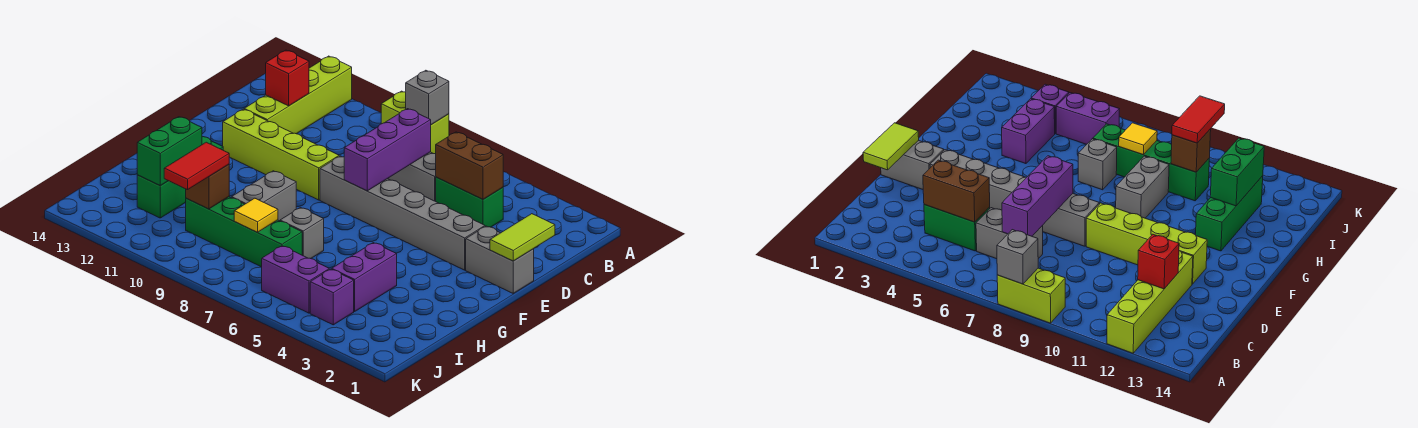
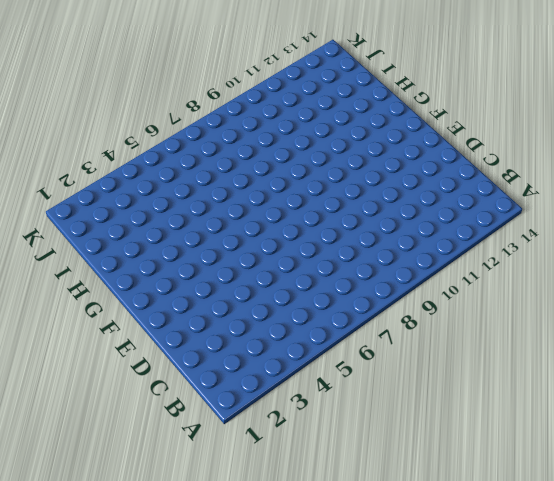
none -> lime 1x2 brick [381,91,449,154]
none -> lime 1x4 brick [244,56,352,134]
none -> green 1x2 brick [436,177,503,227]

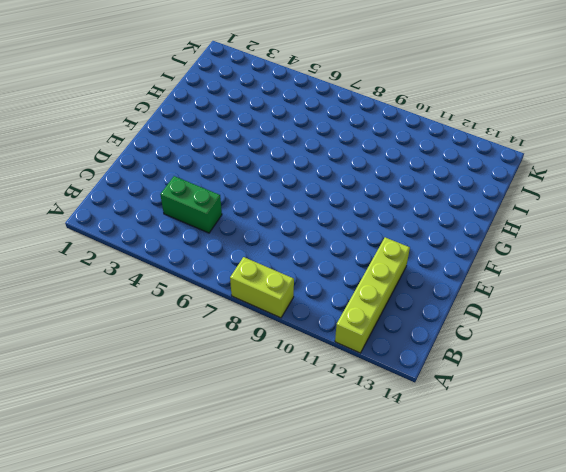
none -> grey 1x2 brick [388,152,436,201]
none -> grey 1x2 brick [466,226,534,293]
none -> grey 1x6 brick [320,156,485,270]

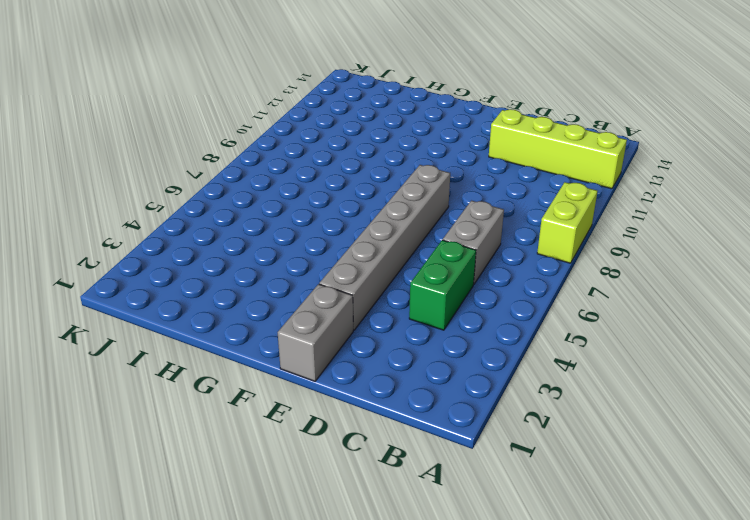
none -> lime 1x4 brick [223,109,339,200]
none -> grey 1x2 brick [232,171,296,221]
none -> green 1x3 brick [137,137,223,218]

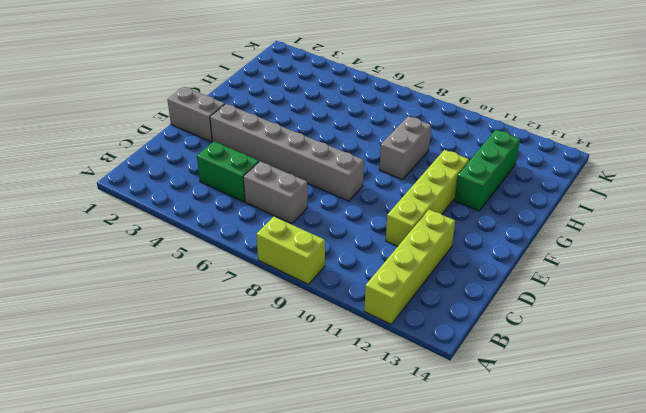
lime 1x4 brick [386,150,469,246] -> lime 1x4 brick turned to [223,109,339,200]
none -> purple 1x2 brick [332,243,397,311]
none -> grey 1x1 brick [280,208,324,259]
none -> green 1x4 brick [186,197,302,267]

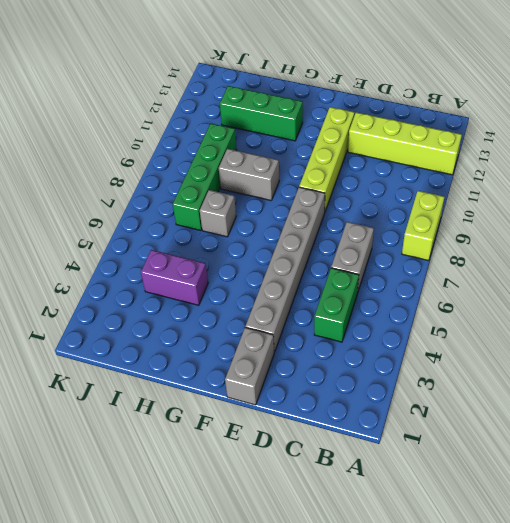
none -> purple 1x1 brick [310,269,354,325]
none -> purple 1x2 brick [262,246,329,313]
none -> grey 1x1 brick [406,70,449,125]

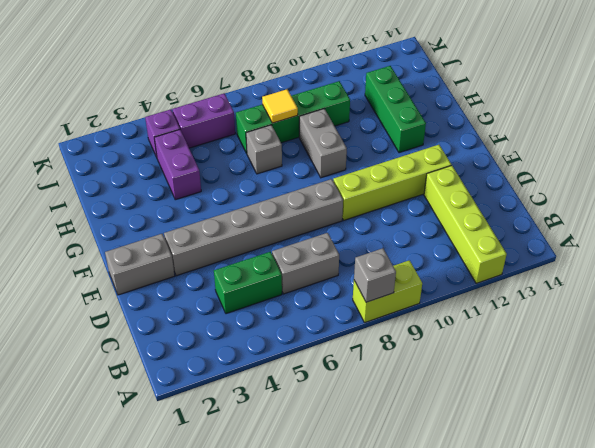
none -> brown 1x2 brick [436,132,503,199]
none -> purple 1x3 brick [344,109,431,191]
none -> red 1x1 brick [266,50,309,106]

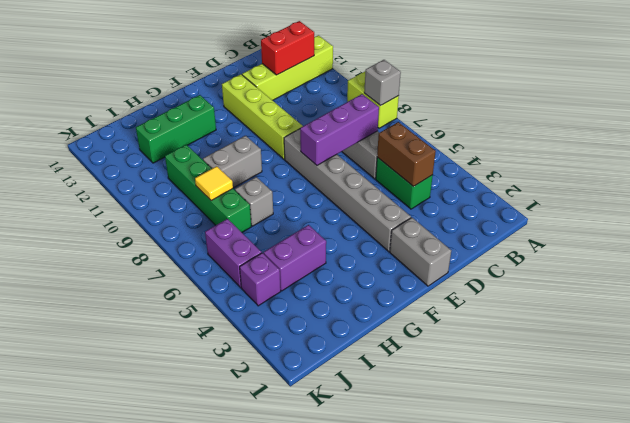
red 1x2 brick [261,21,314,75] -> red 1x1 brick [266,50,309,106]
none -> lime 1x2 tile [490,214,555,261]
none -> green 1x2 brick [137,117,202,186]
none -> brown 1x1 brick [186,165,229,209]

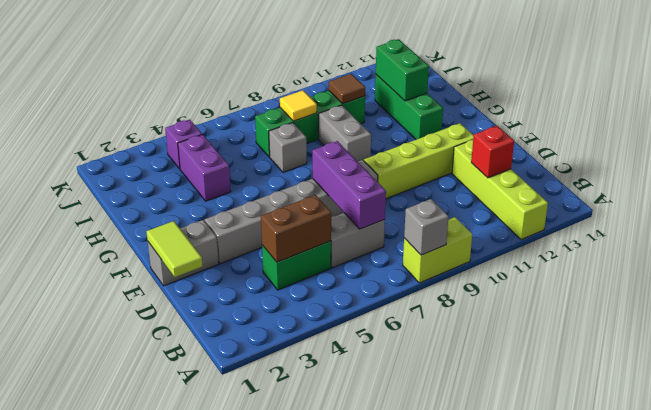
brown 1x1 tile [329,74,365,104] -> brown 1x1 brick [186,165,229,209]
none -> purple 1x2 brick [262,246,329,313]
none -> red 1x2 tile [164,142,229,190]

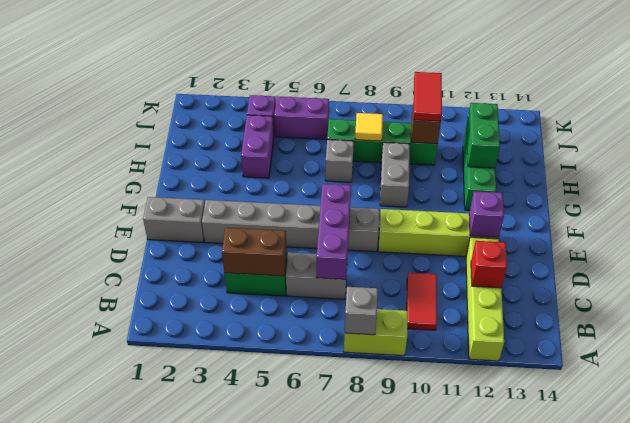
red 1x2 tile [407,272,437,330] -> none
purple 1x1 brick [469,192,504,238] -> none
none -> lime 1x2 tile [490,214,555,261]

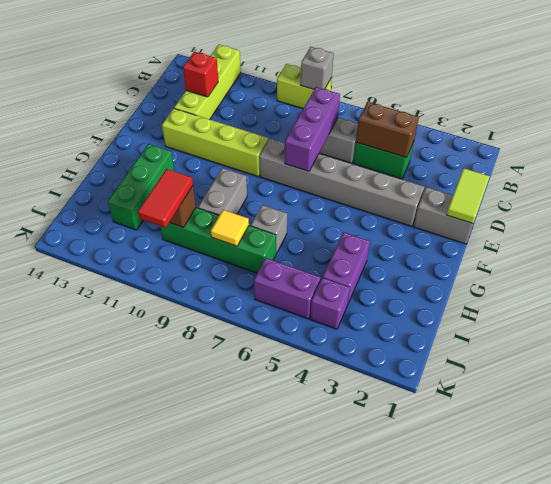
none -> green 1x2 brick [137,117,202,186]

